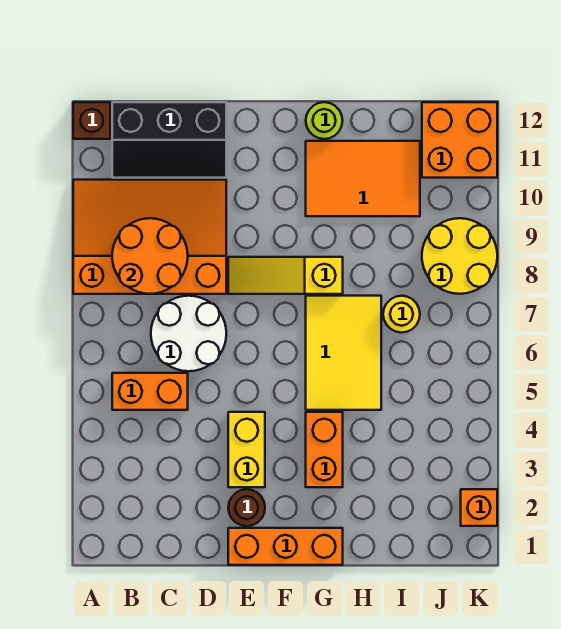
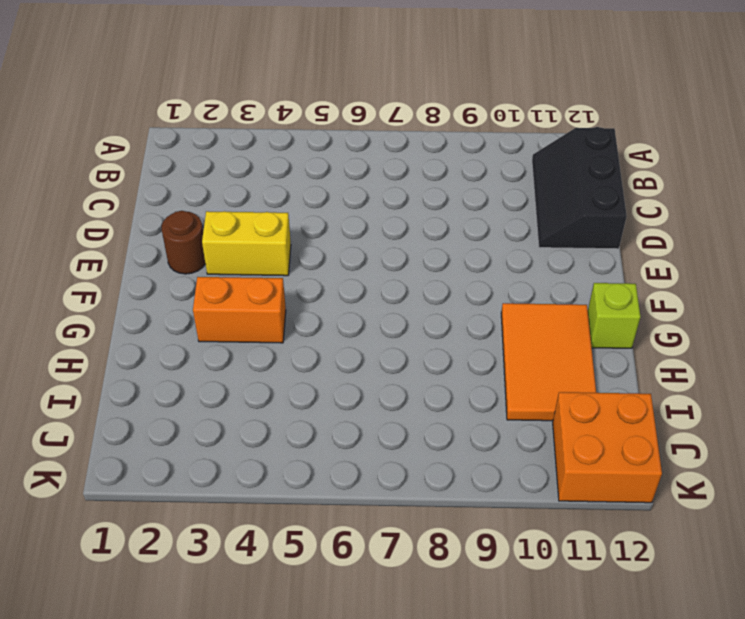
lime 1x1 brick [588,283,640,348] -> lime 1x1 round brick [306,102,343,139]
none -> orange 3x4 slope [73,180,226,294]
none -> brown 1x1 brick [73,102,110,139]
none -> orange 1x2 brick [112,373,188,410]

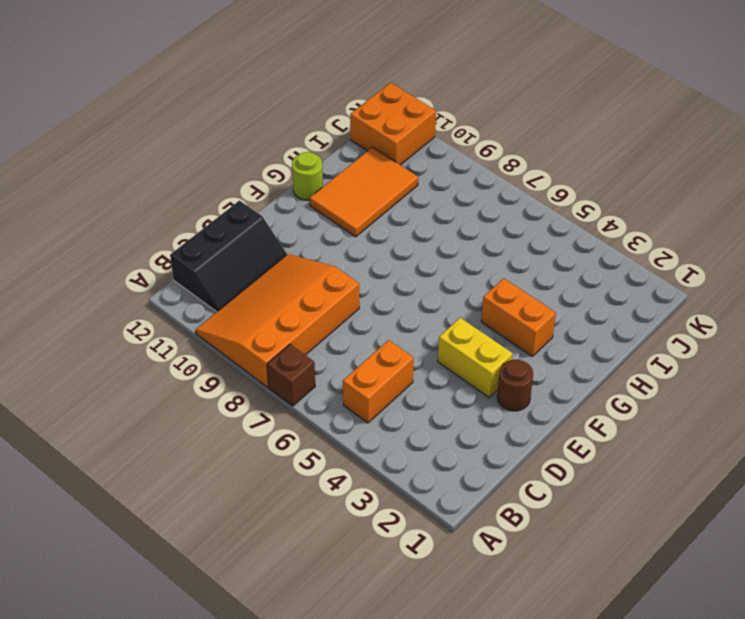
brown 1x1 brick [267,344,315,406] -> brown 1x1 brick moved to [73,102,110,139]
none -> white 2x2 round brick [151,296,226,371]
none -> orange 1x3 brick [228,528,343,565]
none -> yellow 1x3 slope [228,257,343,294]

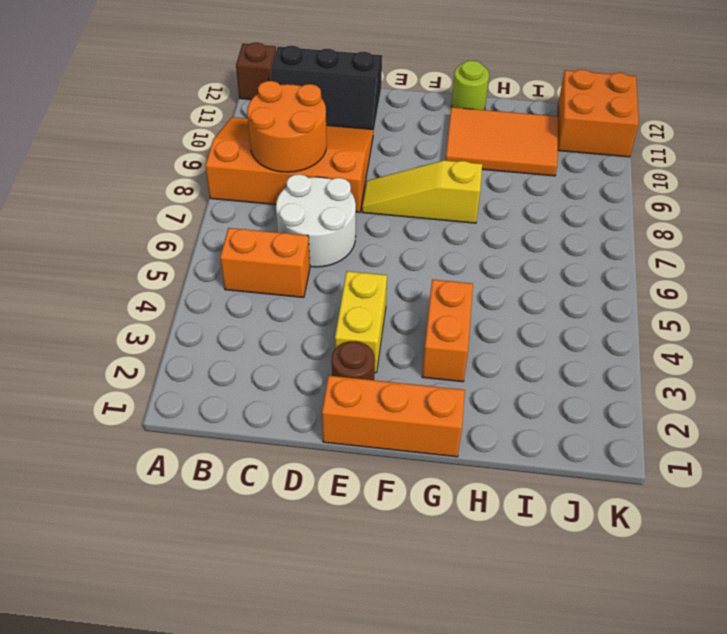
none -> yellow 2x3 tile [306,296,381,410]
none -> yellow 1x1 round brick [383,296,420,333]
none -> yellow 2x2 round brick [422,218,497,294]

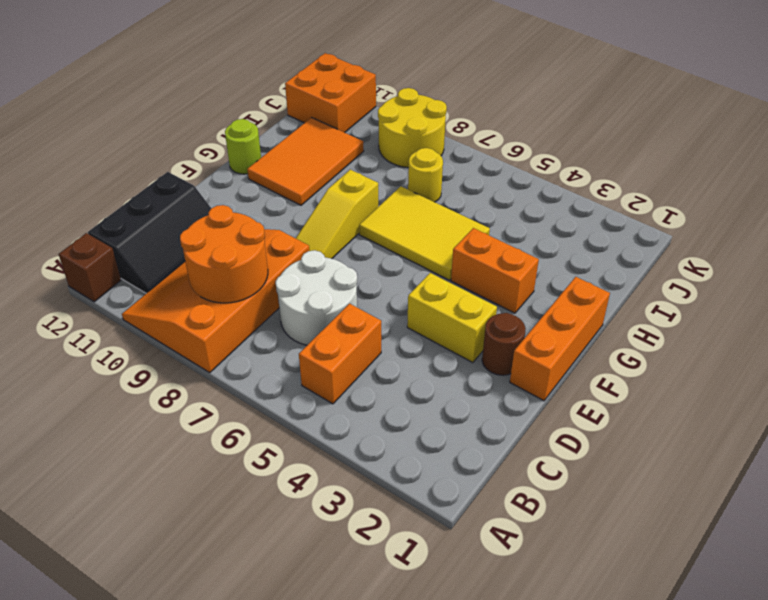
none -> orange 1x1 brick [461,489,497,526]

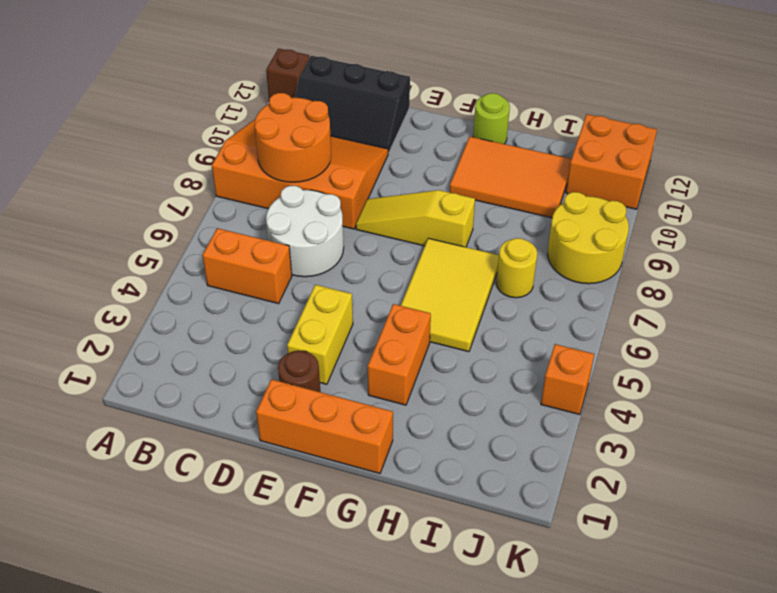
orange 1x1 brick [541,344,594,415] -> orange 1x1 brick moved to [461,489,497,526]

